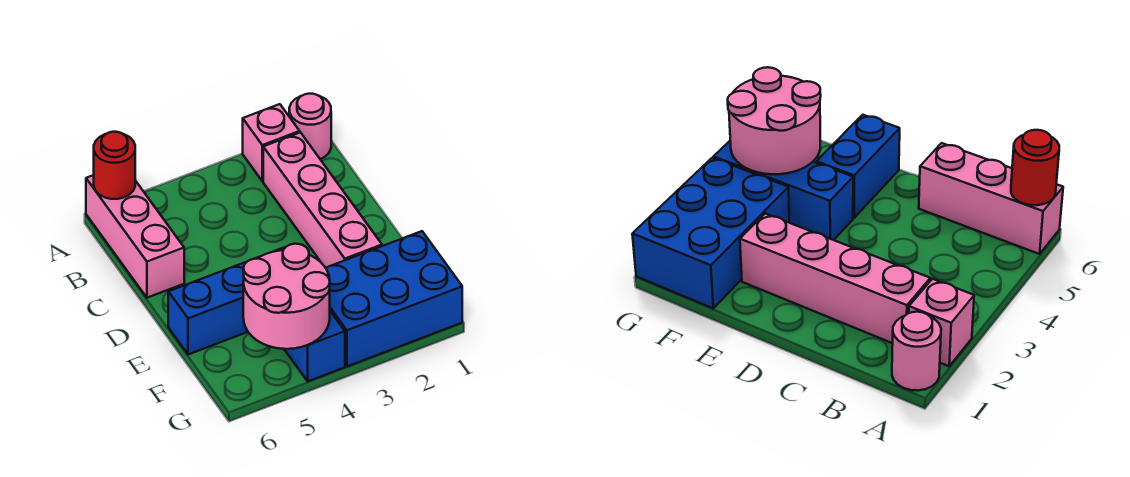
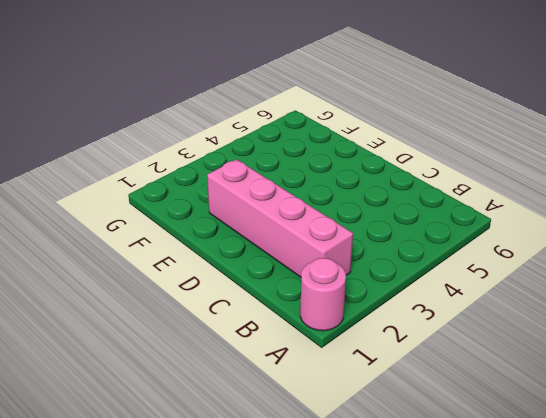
none -> pink 1x1 brick [243,104,300,181]
none -> pink 1x3 brick [86,175,184,298]

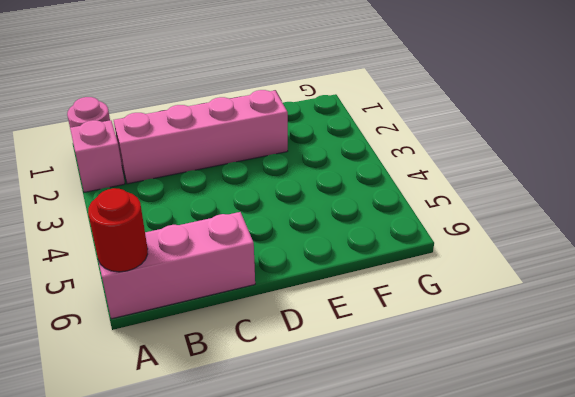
none -> blue 1x3 brick [255,248,345,381]
none -> blue 1x2 brick [168,262,248,355]

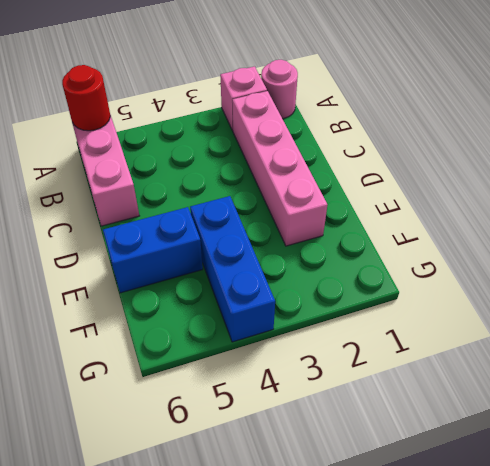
none -> blue 2x3 brick [326,231,462,366]
none -> pink 2x2 round brick [243,244,330,349]

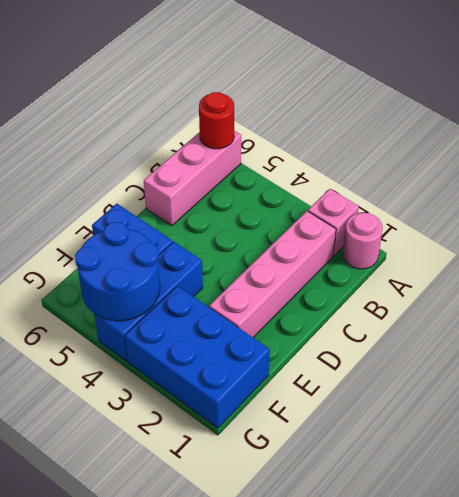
blue 2x2 round brick [75,222,160,321] -> pink 2x2 round brick [243,244,330,349]

